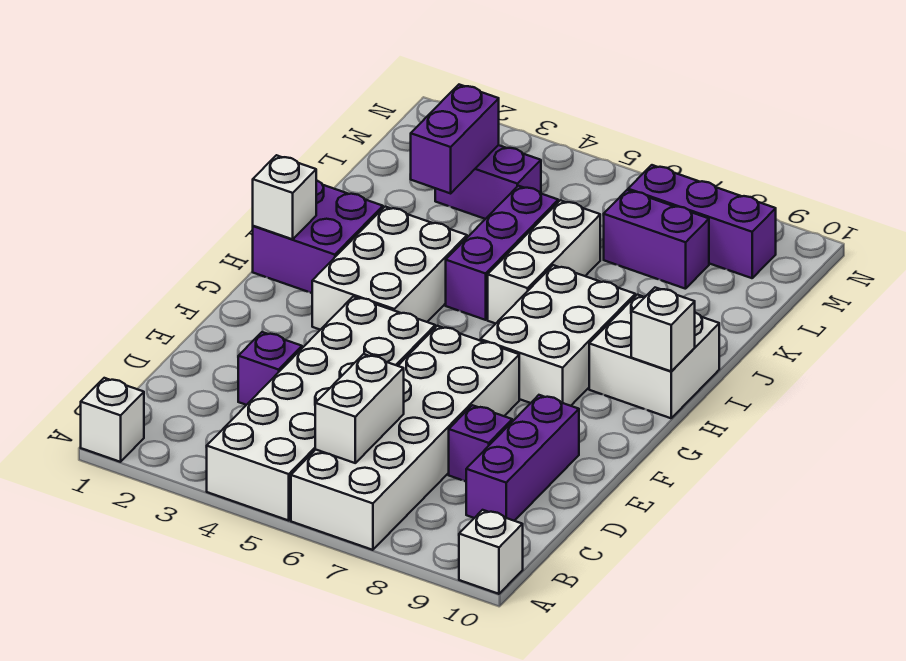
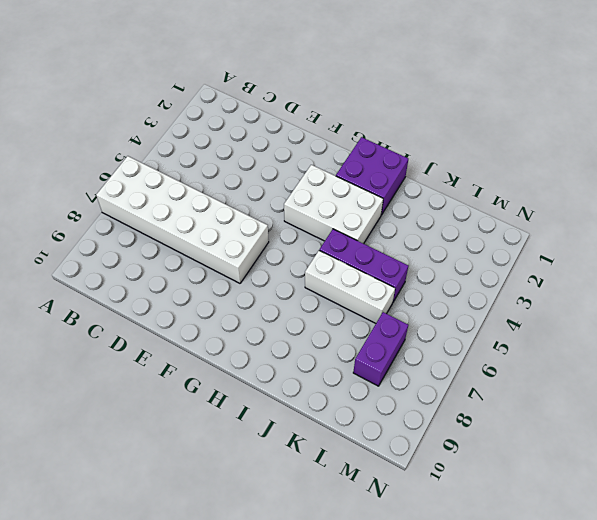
none -> white 1x1 brick [81,378,144,462]
none -> white 2x6 brick [207,296,435,520]
none -> white 1x1 brick [459,510,523,594]

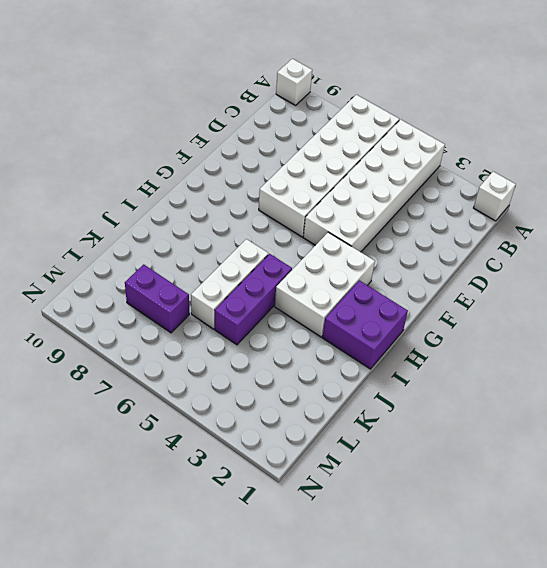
none -> purple 1x3 brick [466,395,579,521]
none -> purple 1x1 brick [238,332,302,405]
none -> purple 1x1 brick [449,405,512,481]

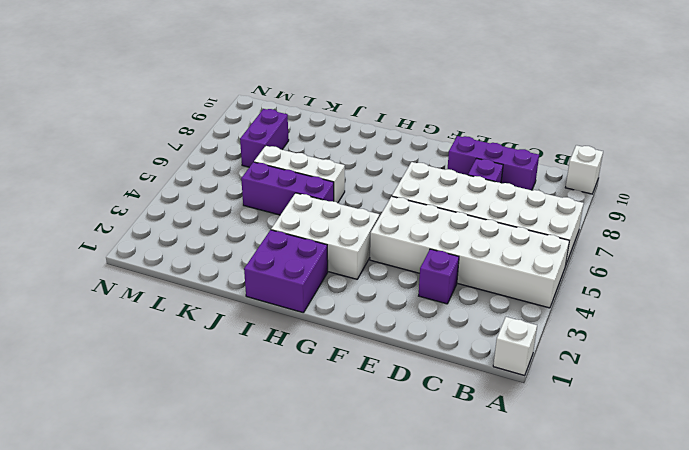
none -> white 2x3 brick [480,265,635,406]
none -> white 2x2 brick [589,295,719,418]
none -> purple 1x2 brick [435,145,541,219]

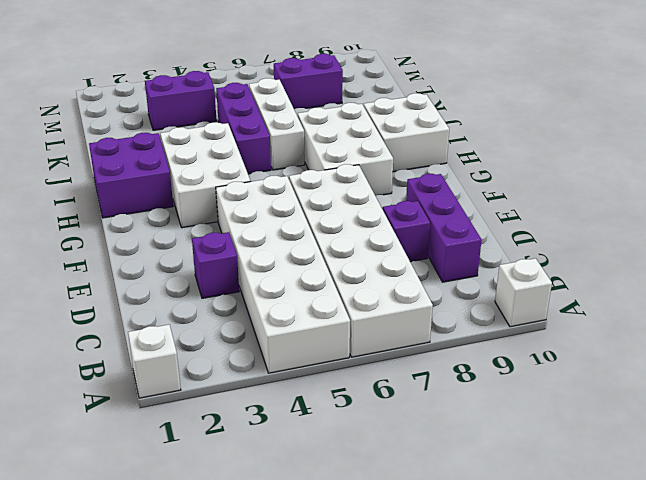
none -> purple 1x3 brick [628,165,776,278]
none -> white 1x2 brick [315,354,404,463]
none -> white 1x1 brick [253,155,316,239]

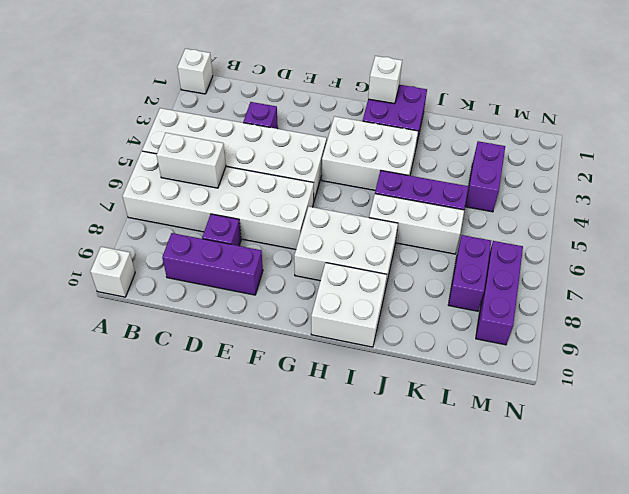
none -> white 1x1 brick [631,288,695,371]
none -> purple 1x2 brick [410,85,499,193]

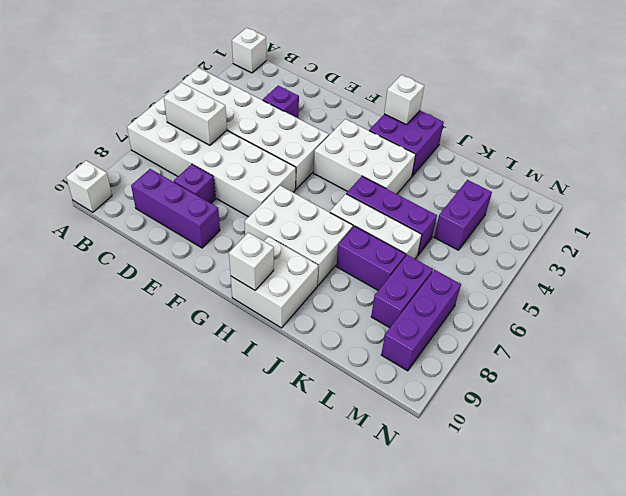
purple 1x2 brick [336,226,406,290] -> purple 1x2 brick moved to [410,85,499,193]

